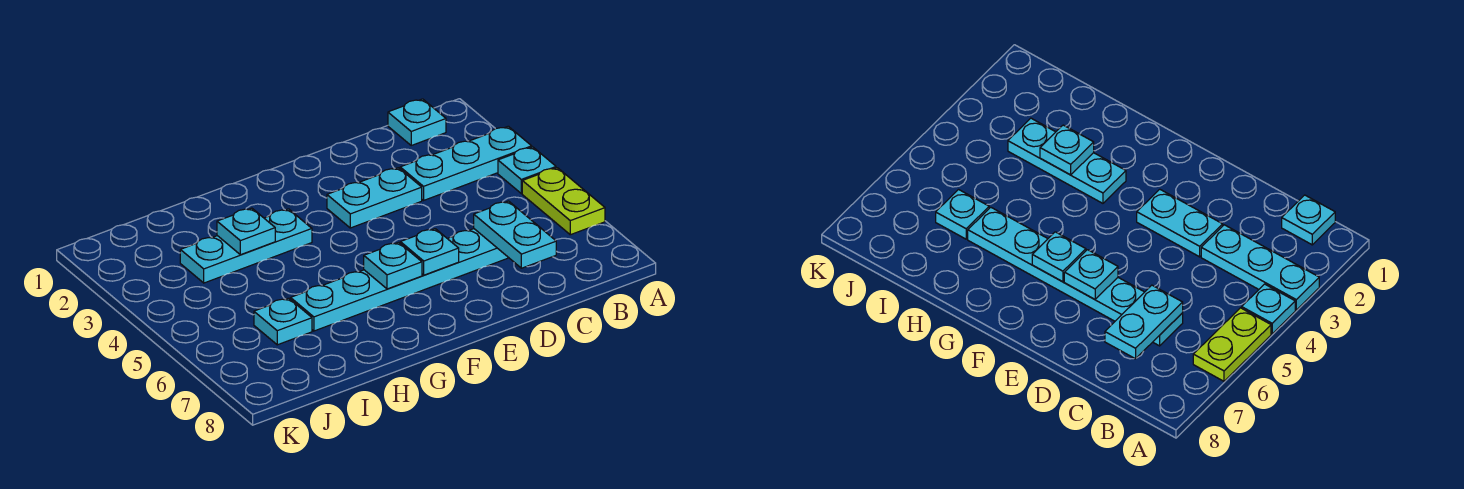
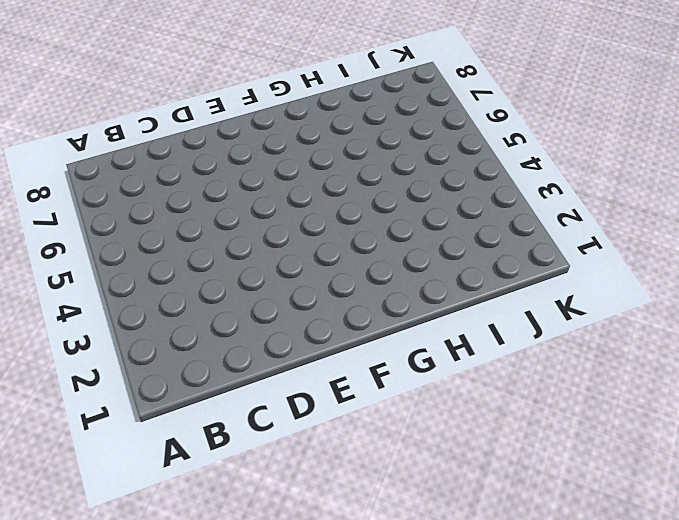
none -> cyan 1x3 plate [400,126,532,200]
none -> cyan 1x1 plate [498,147,556,193]
none -> lime 1x2 plate [522,168,605,235]

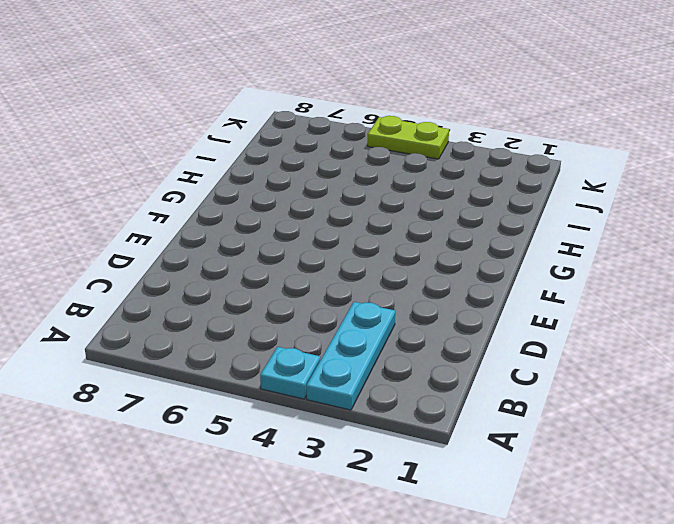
lime 1x2 plate [368,116,449,159] -> lime 1x2 plate moved to [522,168,605,235]
none -> cyan 1x1 plate [388,99,446,145]
none -> cyan 1x6 plate [291,229,509,331]
none -> cyan 1x2 plate [327,168,422,228]

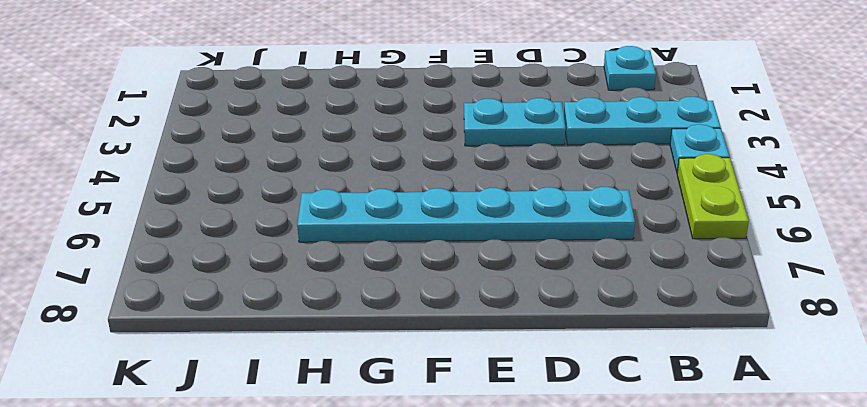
none -> cyan 1x3 plate [180,209,312,283]
none -> cyan 1x1 plate [254,298,312,345]
none -> cyan 1x2 plate [474,201,556,268]

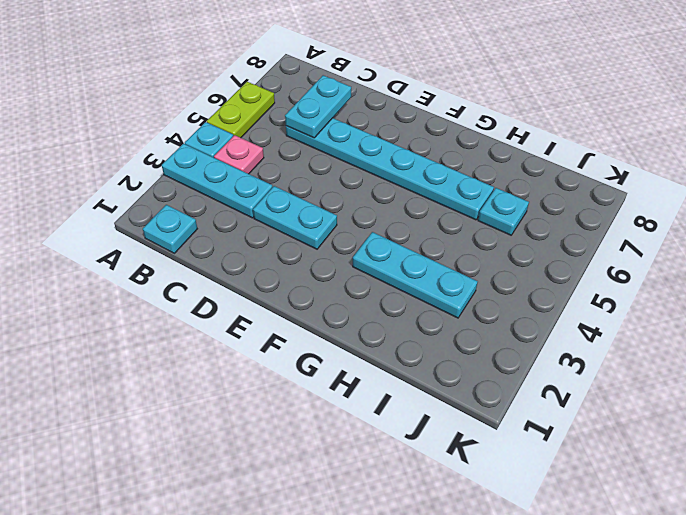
pink 1x1 plate [214,135,264,174] -> none
none -> cyan 1x1 plate [400,229,459,275]
none -> cyan 1x1 plate [364,242,422,289]
none -> cyan 1x1 plate [217,208,275,255]

